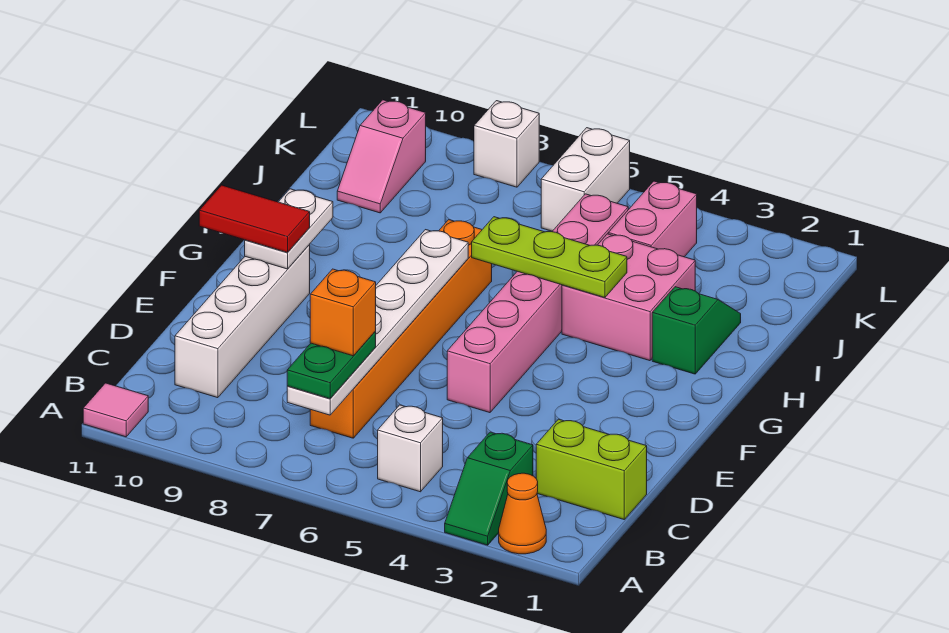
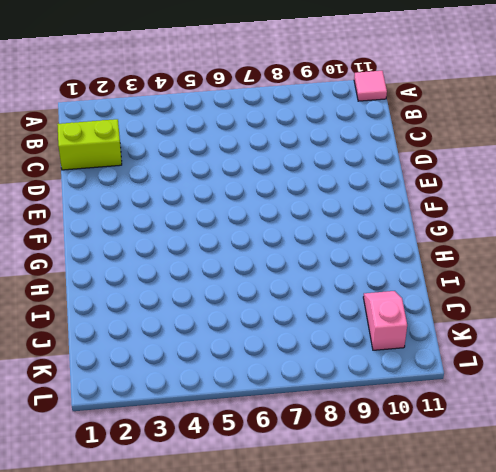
none -> orange 1x1 cone [499,473,546,554]
none -> green 1x2 slope [445,432,533,545]
none -> white 1x1 brick [378,405,443,492]

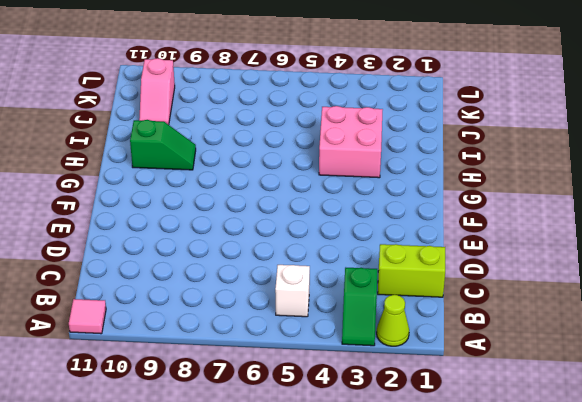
lime 1x1 cone [377,295,409,346] -> orange 1x1 cone [499,473,546,554]
green 1x2 slope [130,120,196,170] -> green 1x2 slope turned to [652,287,741,374]
none -> orange 1x6 brick [310,220,492,438]
none -> white 1x4 brick [175,245,310,398]
none -> pink 1x6 brick [447,194,628,413]

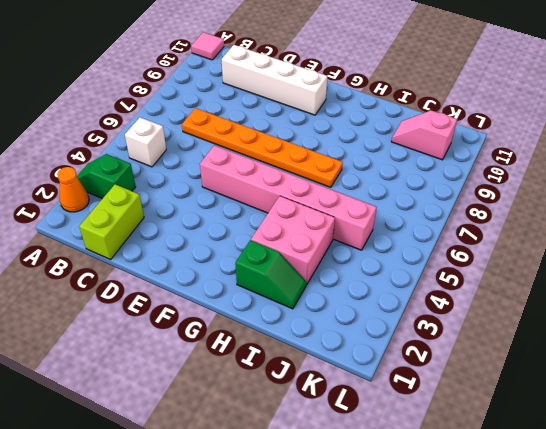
orange 1x6 plate [182,108,343,187] -> orange 1x6 brick [310,220,492,438]
none -> pink 1x2 brick [608,181,697,257]
none -> white 1x2 brick [541,128,630,231]
none -> white 1x1 brick [474,101,539,187]

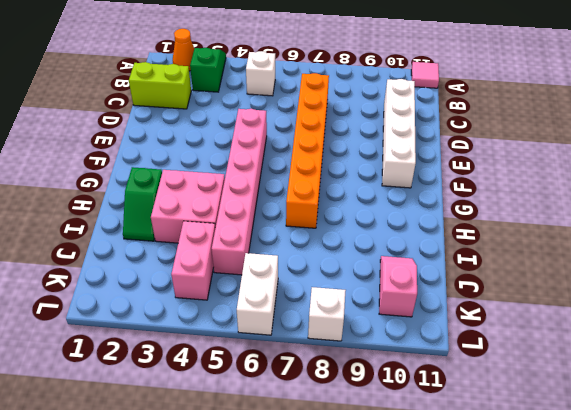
none -> white 1x6 plate [287,230,468,415]
none -> white 1x2 plate [245,189,333,269]
none -> lime 1x3 plate [472,217,627,298]

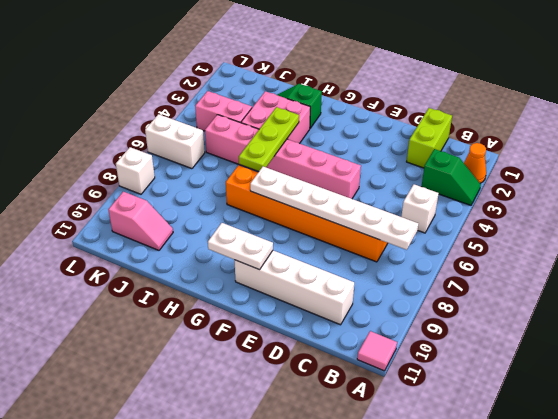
none -> green 1x2 plate [287,332,376,399]
none -> red 1x2 tile [199,185,310,253]
none -> orange 1x1 brick [310,269,376,356]

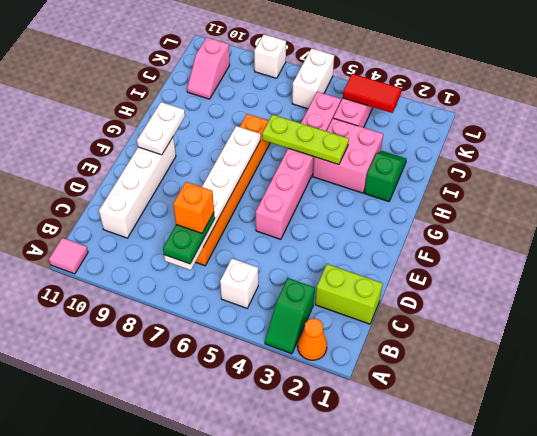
red 1x2 tile [343,74,402,113] -> red 1x2 tile moved to [199,185,310,253]

